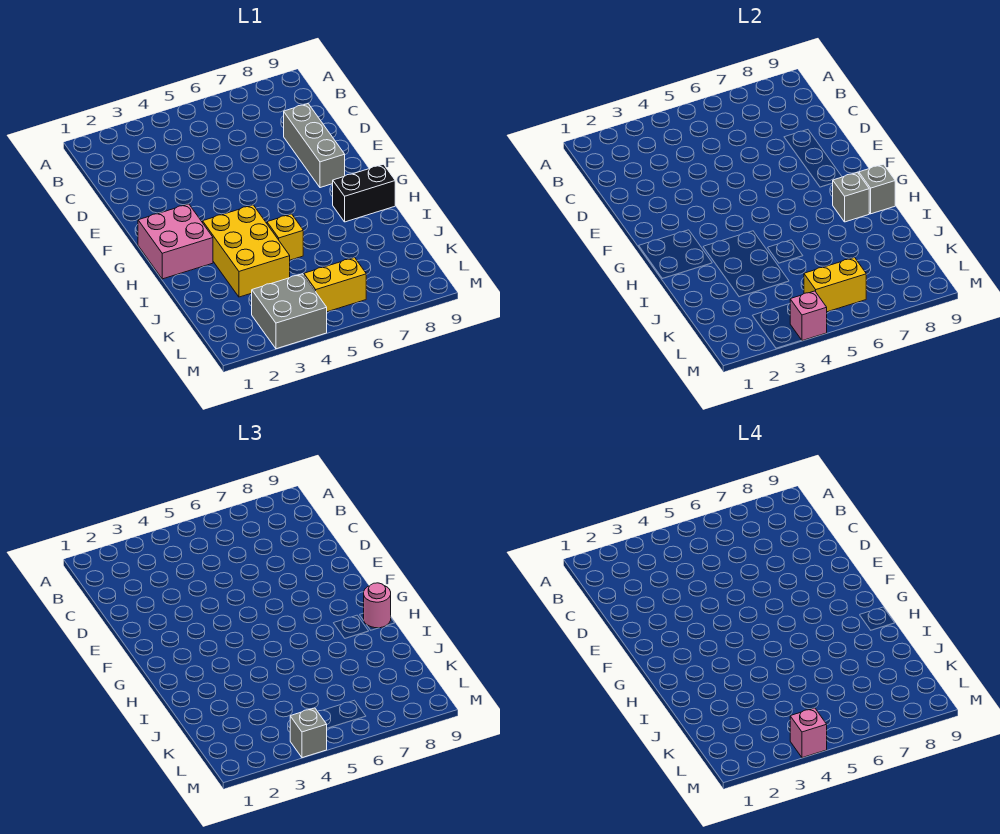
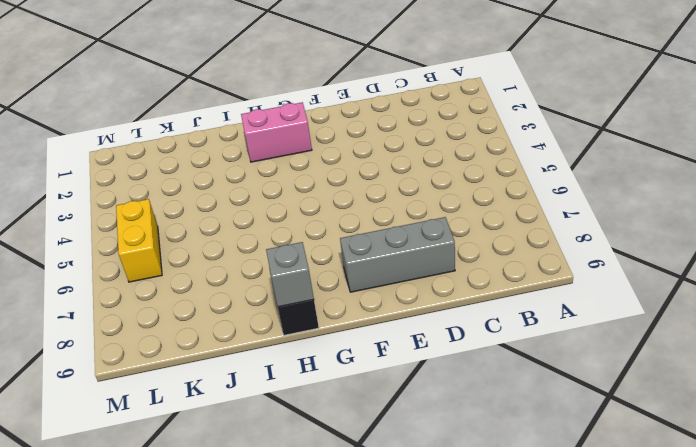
pink 1x2 brick [241,102,312,162] -> pink 2x2 brick [138,204,213,279]
none -> yellow 2x3 brick [203,205,290,297]
none -> yellow 1x1 brick [267,214,303,260]
none -> grey 2x2 brick [252,274,327,349]

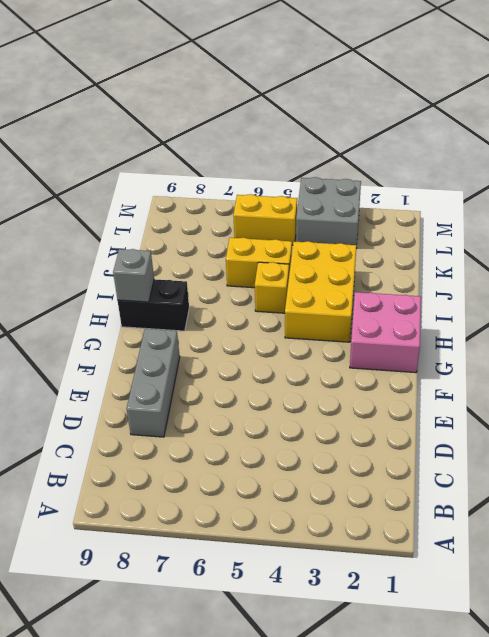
yellow 1x2 brick [226,238,292,288] -> yellow 1x2 brick moved to [804,258,866,312]
none -> grey 1x1 brick [833,172,869,222]
none -> pink 1x1 brick [790,291,827,341]
none -> pink 1x1 round brick [364,583,391,628]

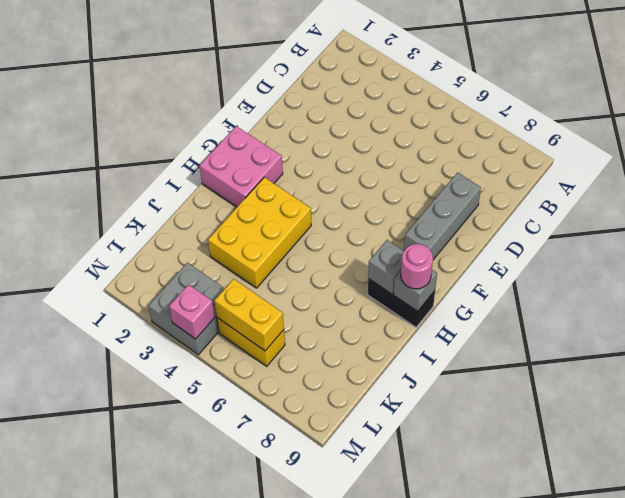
none -> yellow 1x1 brick [267,214,303,260]
none -> grey 1x1 brick [290,708,327,758]
none -> pink 1x1 brick [790,708,827,758]

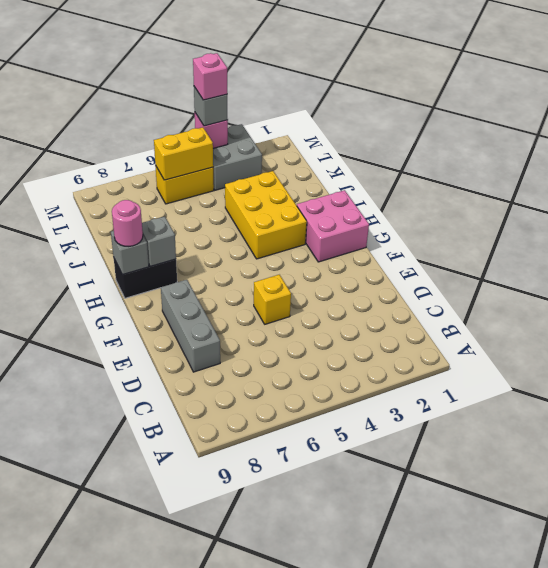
yellow 1x1 brick [254,275,291,324] -> yellow 1x1 brick moved to [267,214,303,260]

